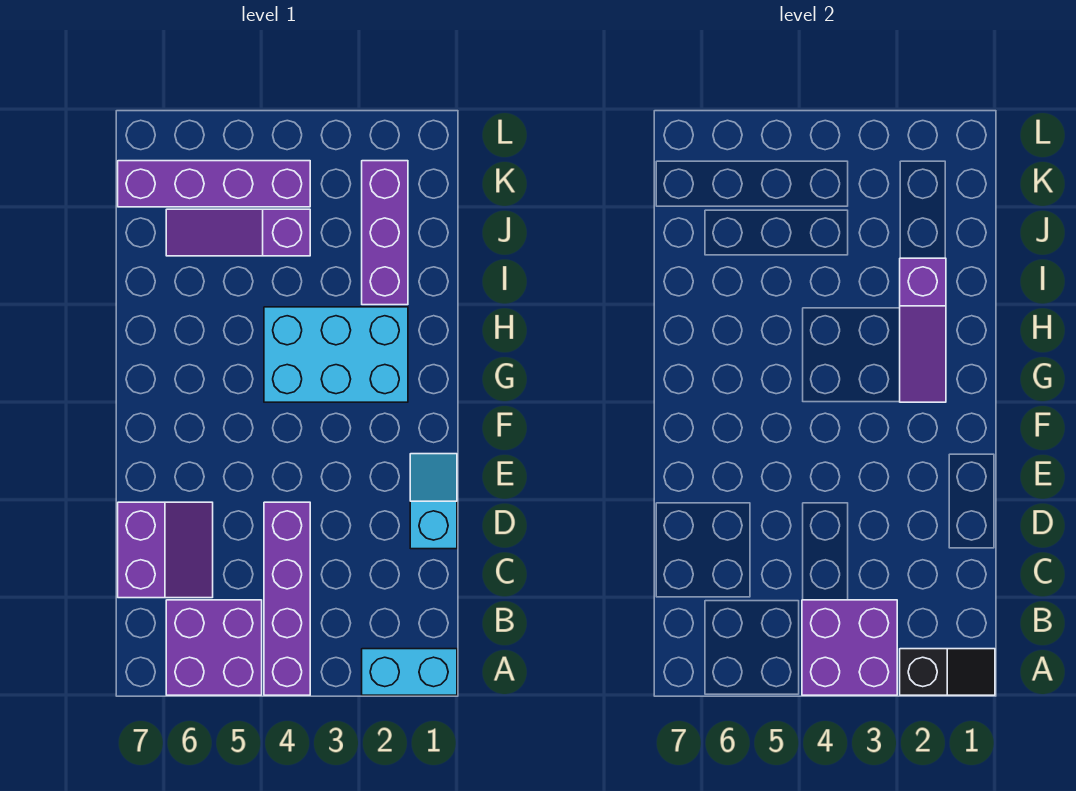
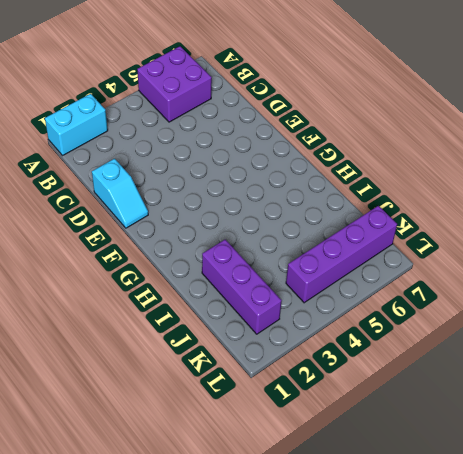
none -> purple 1x4 brick [264,502,310,695]
none -> purple 2x2 slope [118,502,213,598]
none -> cyan 2x3 brick [264,307,408,402]

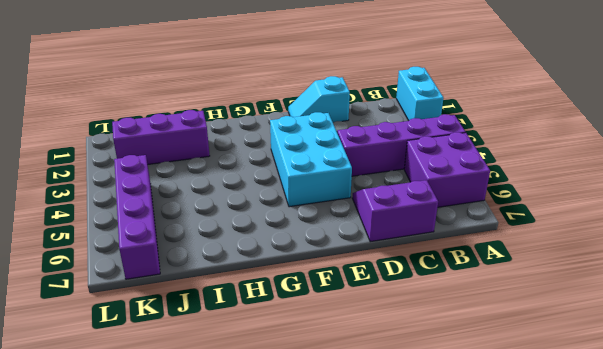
cyan 2x3 brick [270,112,352,207] -> cyan 2x3 brick moved to [264,307,408,402]
none -> purple 1x3 slope [166,209,310,256]
none -> black 1x2 slope [900,649,995,695]
none -> purple 2x2 brick [802,600,897,695]

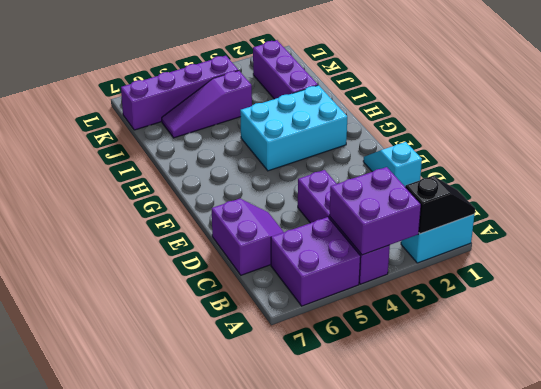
none -> purple 1x3 slope [900,258,946,402]

